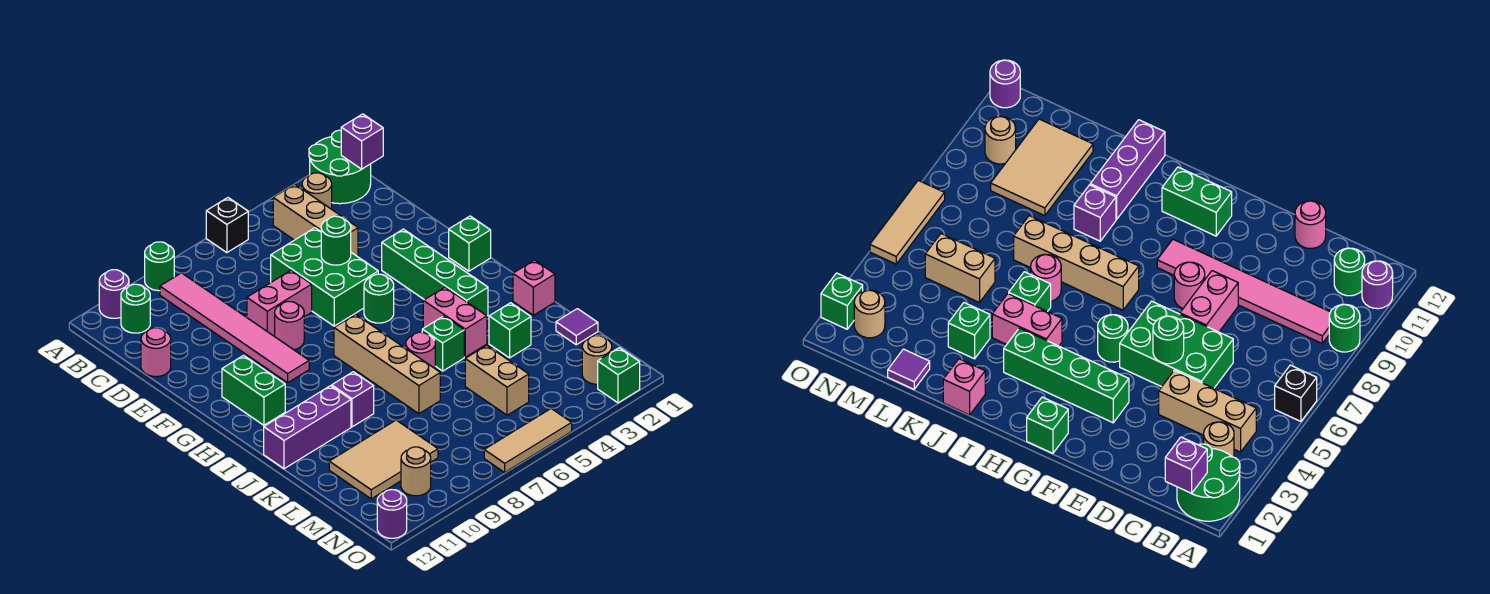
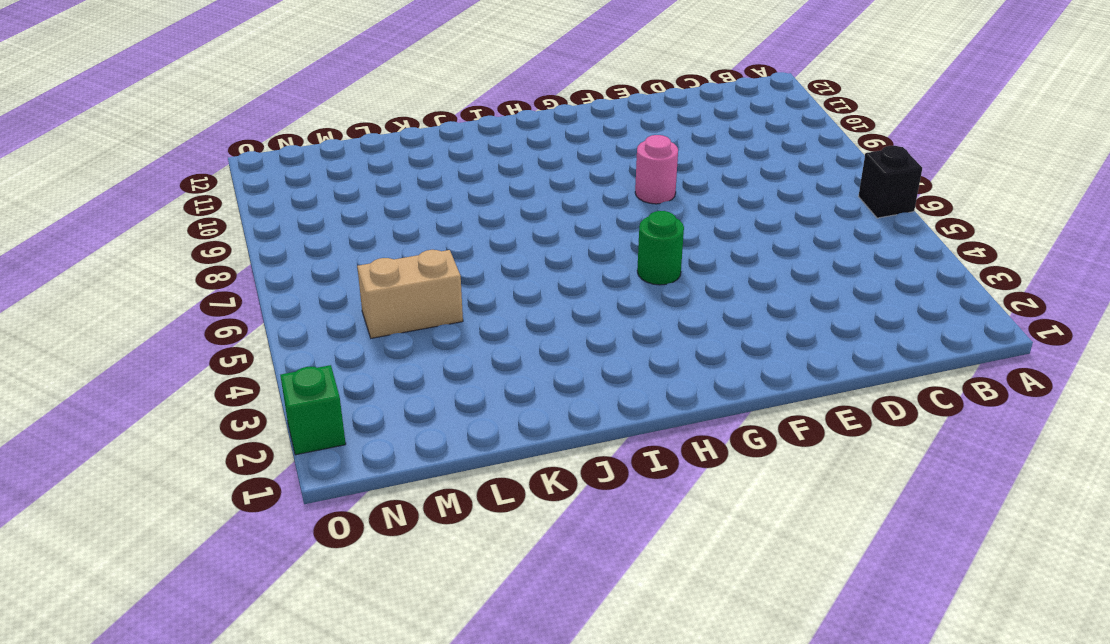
none -> green 2x2 round brick [309,130,371,204]
none -> green 1x1 round brick [145,242,174,291]
none -> purple 1x1 round brick [99,270,129,318]
none -> tan 1x1 round brick [302,173,332,209]

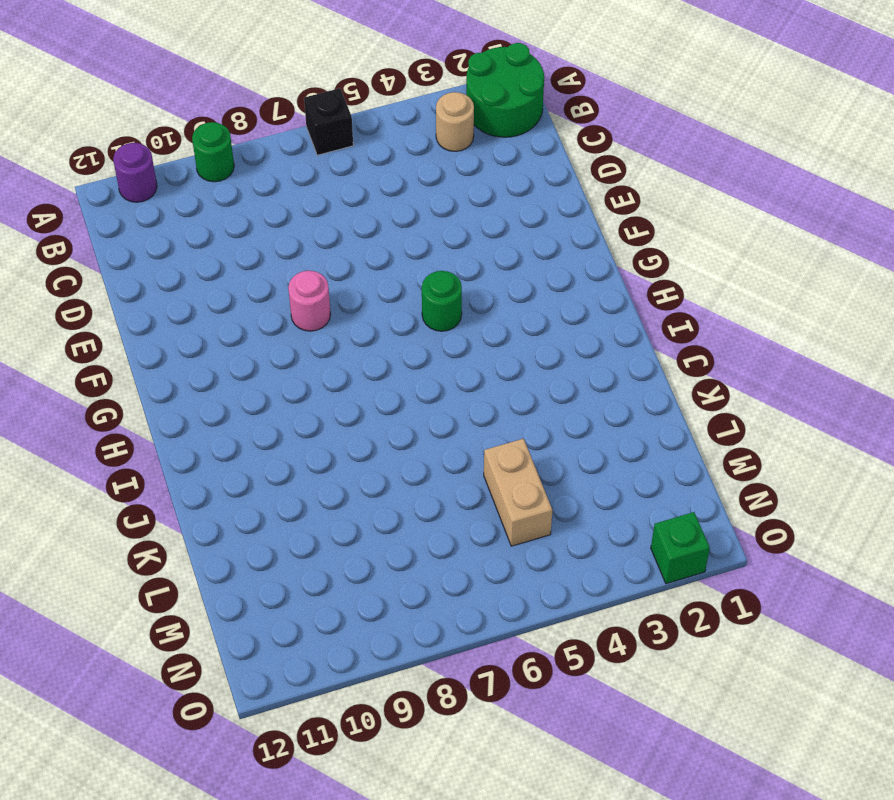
none -> tan 1x3 brick [273,184,358,256]
none -> pink 1x6 tile [160,273,309,383]
none -> green 1x1 round brick [121,284,150,333]
none -> green 2x3 brick [271,228,378,326]

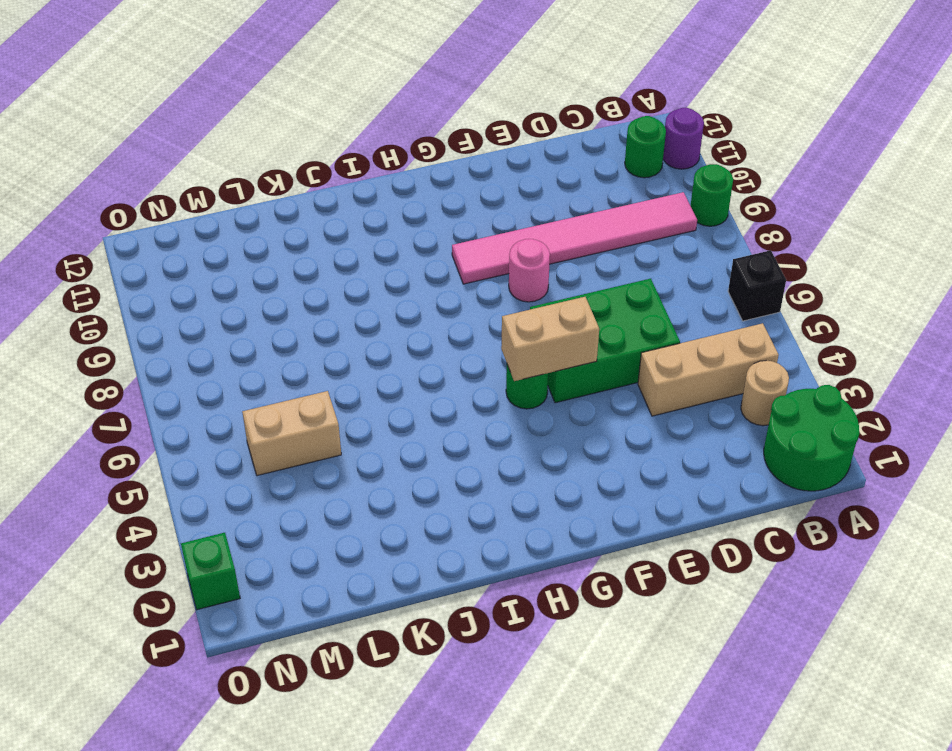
tan 1x2 brick [501,297,599,381] -> none
none -> pink 1x1 round brick [141,328,171,377]
none -> pink 1x2 brick [247,270,312,336]
none -> green 1x4 brick [382,229,488,316]
none -> green 1x1 brick [449,216,491,271]

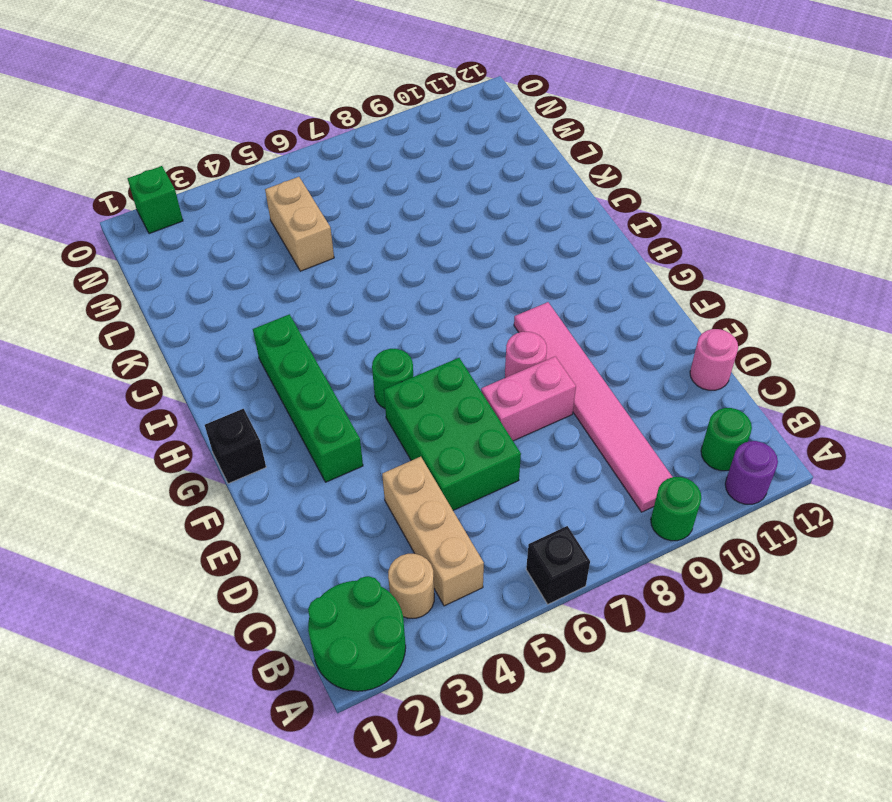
black 1x1 brick [205,409,266,484] -> green 1x1 brick [449,216,491,271]
none -> green 1x2 brick [222,356,285,425]
none -> tan 1x4 brick [334,314,440,414]
none -> pink 1x2 brick [423,287,487,357]
none -> pink 1x1 brick [513,260,555,315]

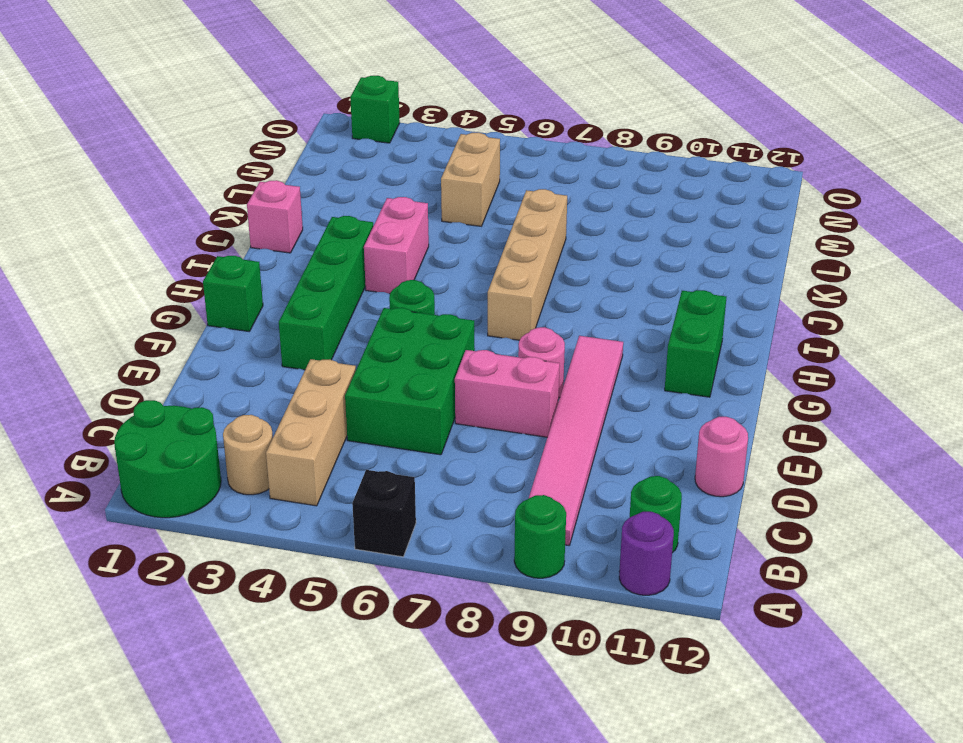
none -> green 1x1 brick [422,316,464,371]
none -> pink 1x1 round brick [406,332,435,368]
none -> purple 1x1 brick [332,372,374,427]
none -> purple 1x3 brick [264,386,351,469]

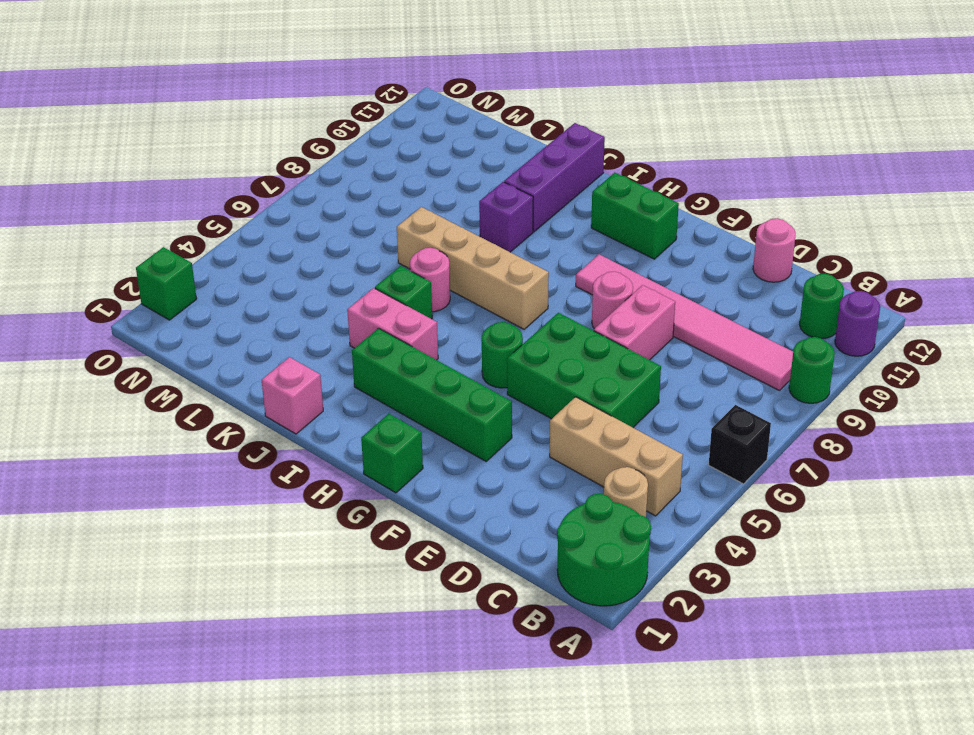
none -> green 1x1 brick [489,303,531,358]
none -> purple 1x1 tile [556,309,598,345]
none -> tan 1x2 brick [465,345,529,415]
none -> tan 2x3 tile [329,420,438,499]

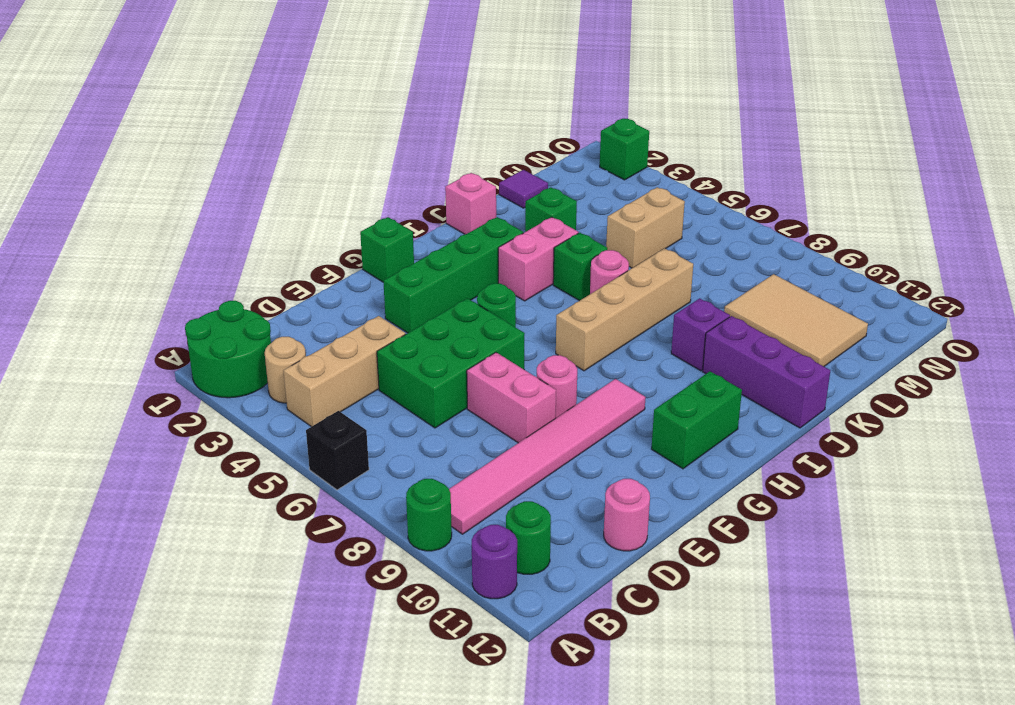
none -> tan 1x1 round brick [582,336,612,384]
none -> tan 1x1 round brick [401,447,431,496]
none -> tan 1x3 tile [484,408,572,472]
none -> purple 1x1 round brick [377,490,407,538]

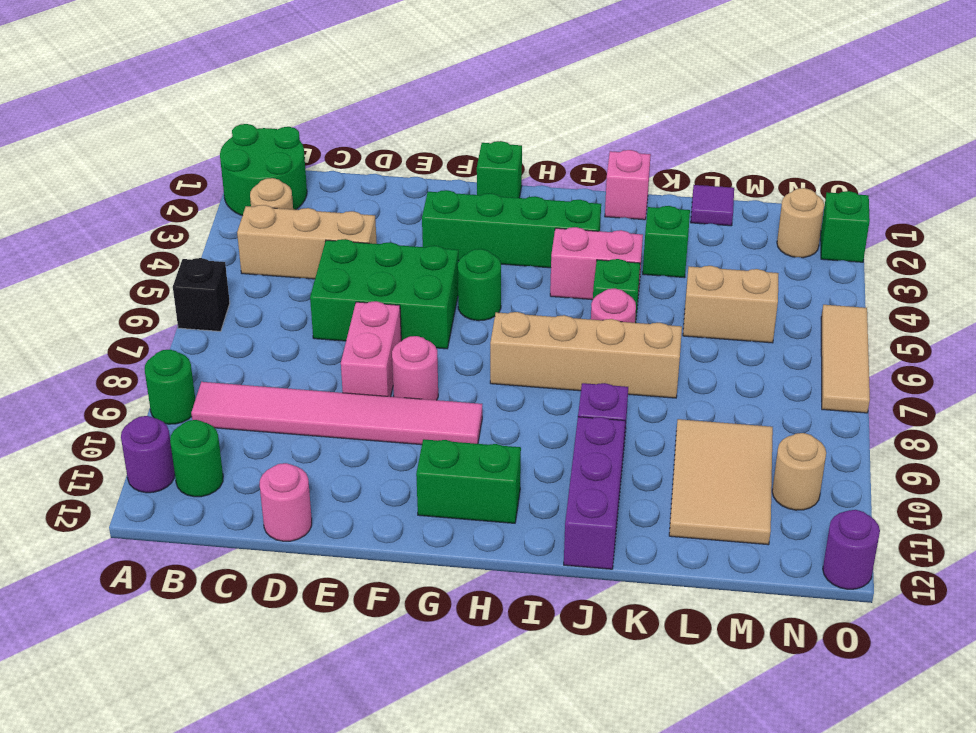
none -> purple 1x1 brick [341,114,383,169]
none -> green 1x1 round brick [321,216,351,265]

